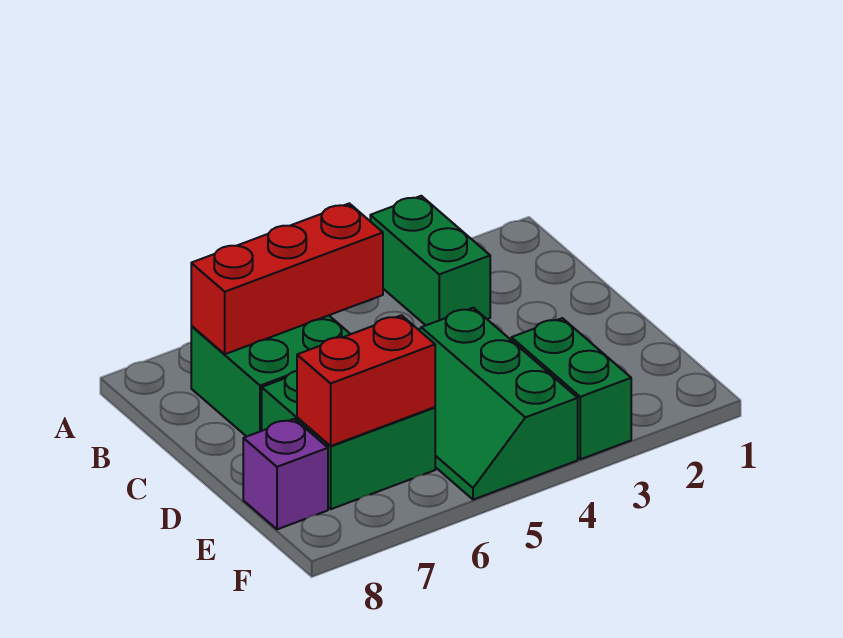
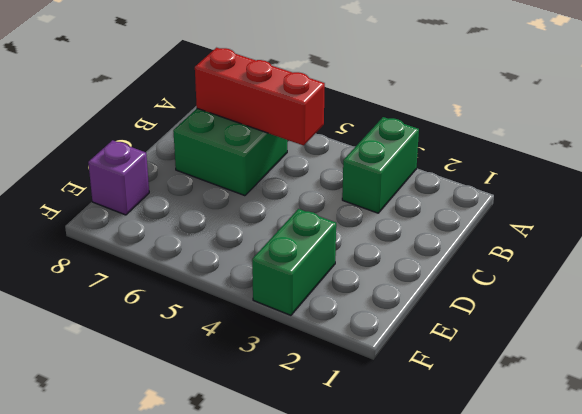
none -> green 2x3 slope [419,308,578,500]
none -> green 2x2 brick [262,371,435,509]

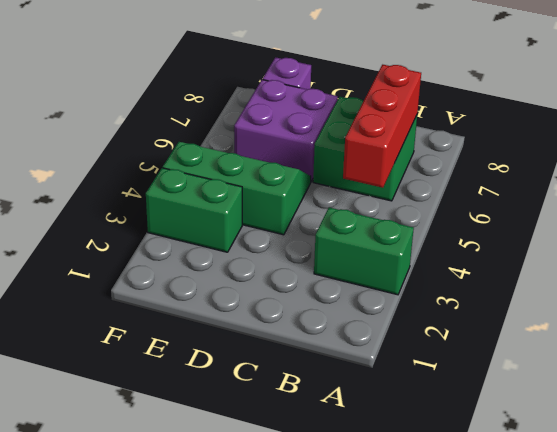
purple 2x2 brick [234,80,338,181] -> green 2x2 brick [262,371,435,509]
none -> red 1x2 brick [297,315,435,446]

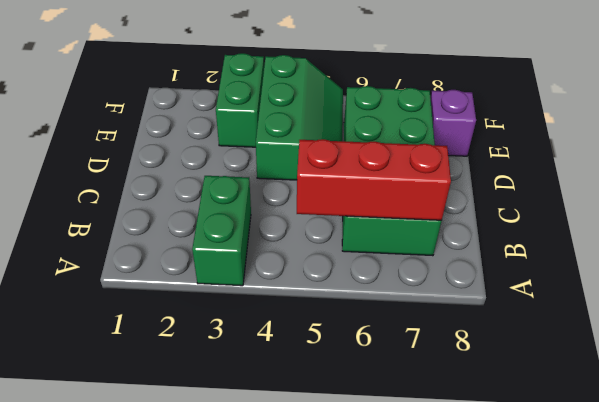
none -> red 1x2 brick [297,315,435,446]

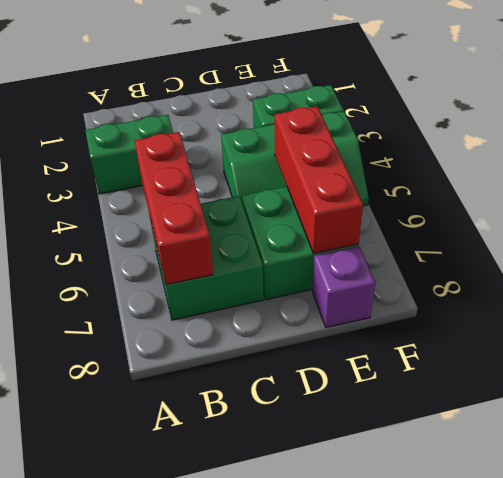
red 1x3 brick [275,106,363,253] -> red 1x2 brick [297,315,435,446]

